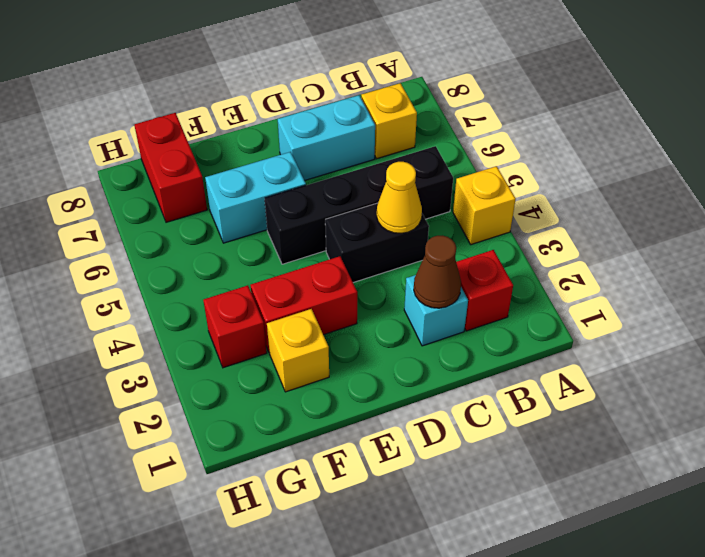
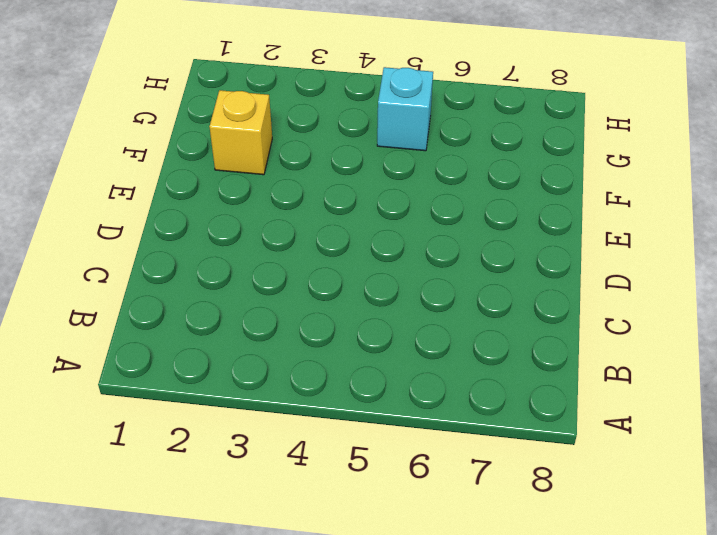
cyan 1x1 brick [377,67,433,151] -> cyan 1x1 brick moved to [404,275,468,346]
none -> yellow 1x1 brick [453,166,516,245]
none -> red 1x1 brick [456,250,513,331]
none -> black 1x4 brick [265,146,453,264]

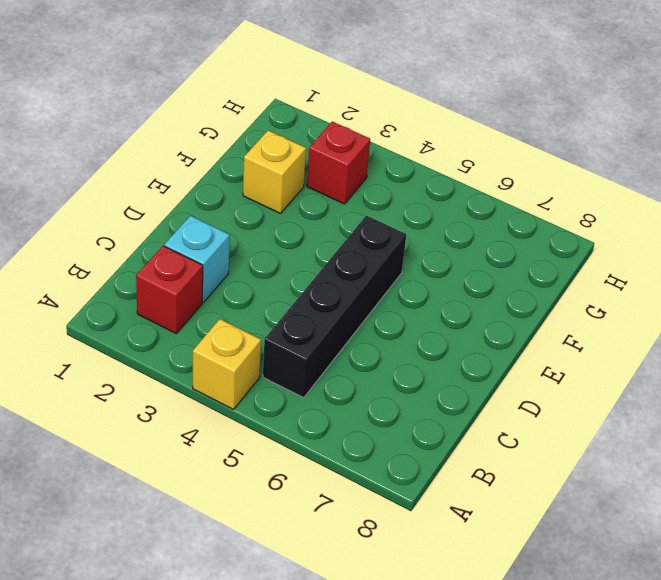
none -> yellow 1x1 brick [361,83,417,159]
none -> black 1x2 brick [325,203,429,283]
none -> cyan 1x2 brick [278,95,375,181]

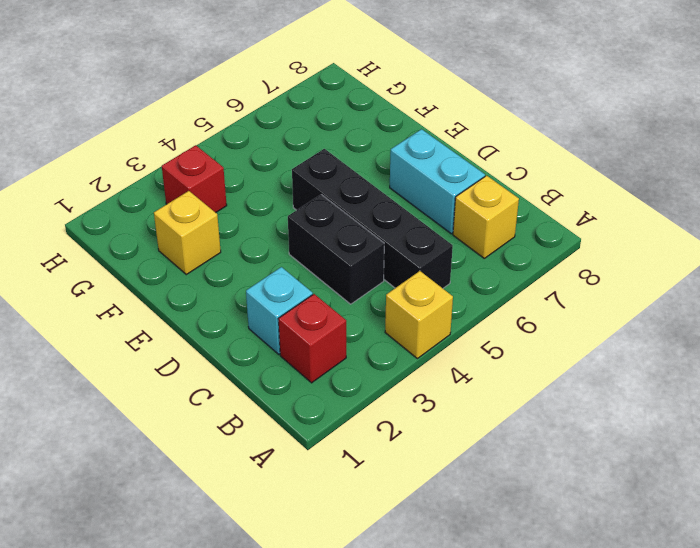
none -> red 1x2 brick [250,256,357,351]
none -> cyan 1x2 brick [205,152,306,243]
none -> red 1x2 brick [135,113,207,222]

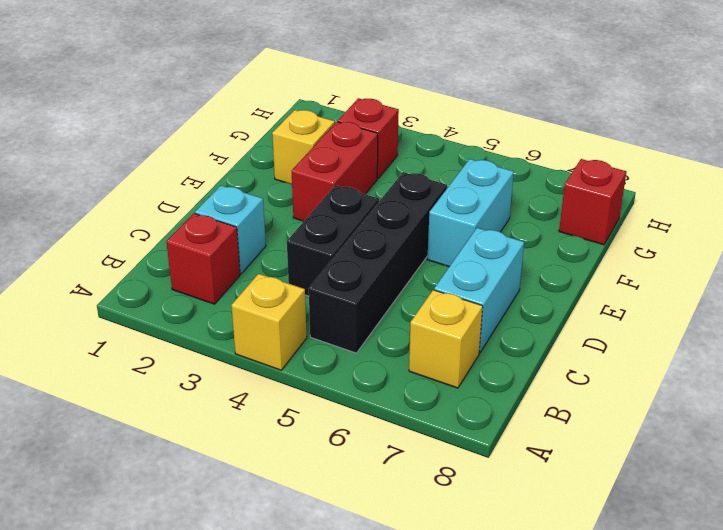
red 1x1 brick [559,159,626,245] -> red 1x2 brick [135,113,207,222]
none -> brown 1x1 cone [414,236,461,308]
none -> yellow 1x1 cone [377,162,422,233]

